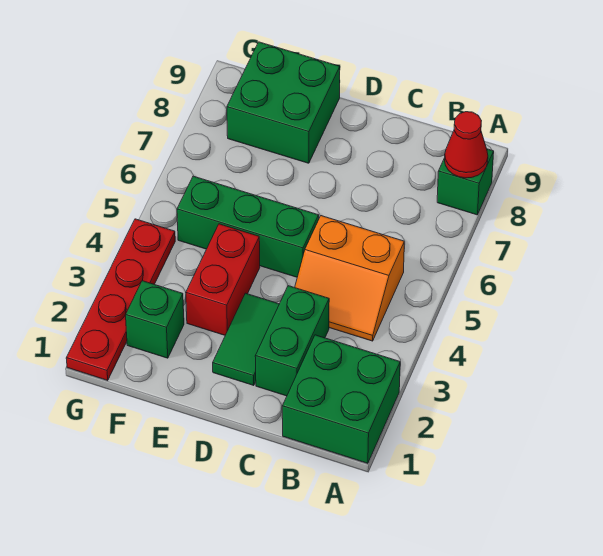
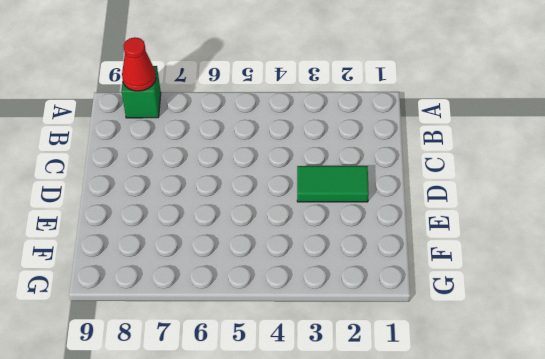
none -> green 2x2 brick [282,335,400,463]
none -> orange 2x2 slope [295,216,404,341]

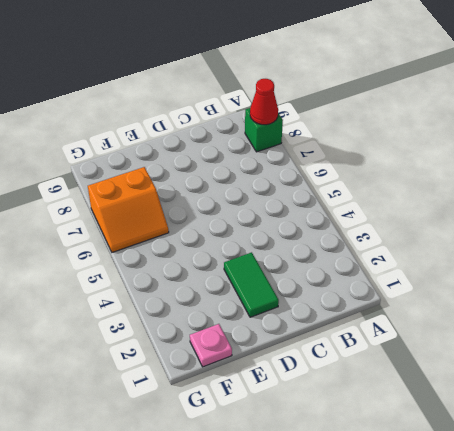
pink 1x1 plate [190,324,232,367] -> none
orange 2x2 slope [88,167,169,252] -> orange 2x2 slope moved to [295,216,404,341]
none -> green 2x2 brick [282,335,400,463]
none -> green 1x2 brick [255,286,329,396]

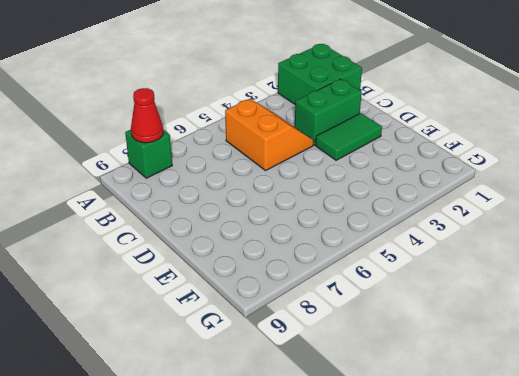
none -> green 1x3 brick [177,176,319,277]
none -> red 1x2 brick [186,224,260,335]

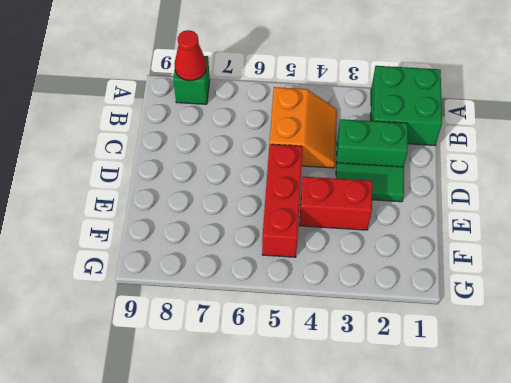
red 1x3 brick [262,144,303,257] -> green 1x3 brick [177,176,319,277]
none -> green 2x2 brick [227,42,340,163]
none -> green 1x1 brick [126,281,184,358]

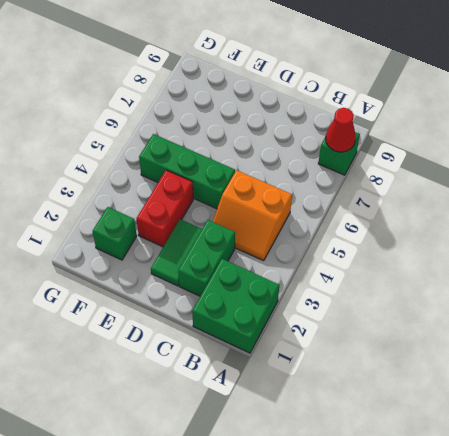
none -> green 2x2 brick [227,42,340,163]
none -> red 1x4 plate [66,219,175,380]

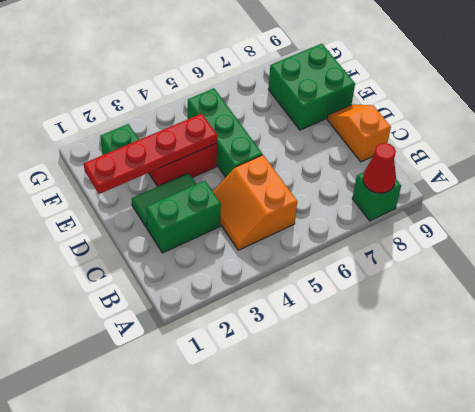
orange 1x2 slope [327,104,391,162] -> none
red 1x4 plate [84,114,217,194] -> red 1x4 plate moved to [66,219,175,380]
none -> green 2x2 brick [282,335,400,463]

